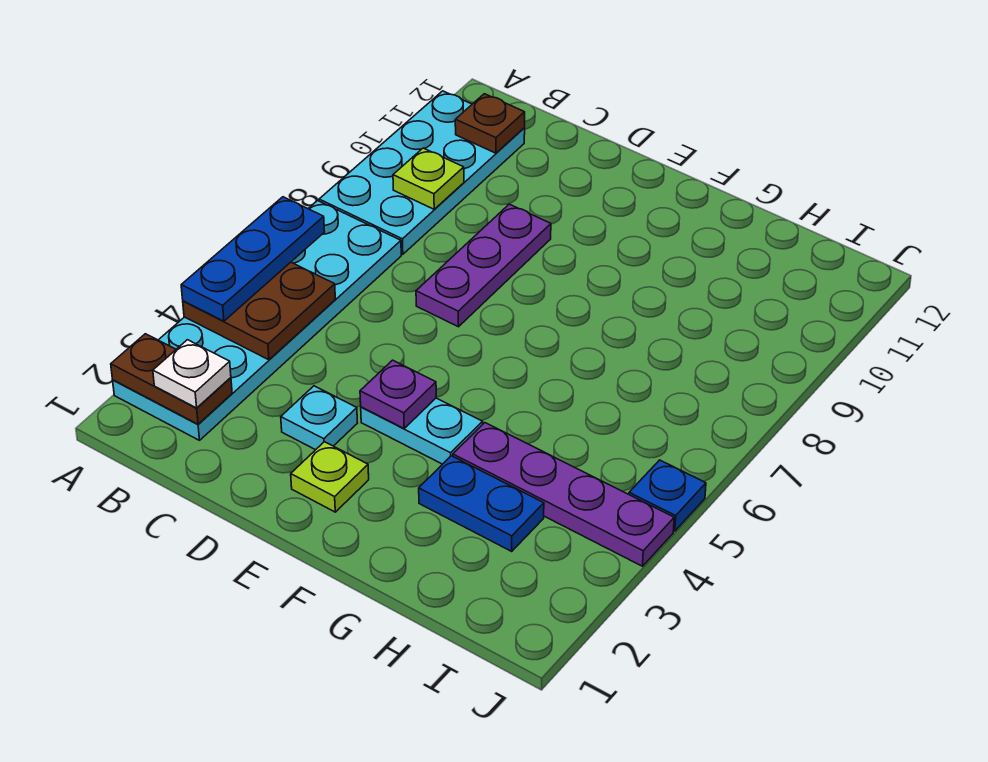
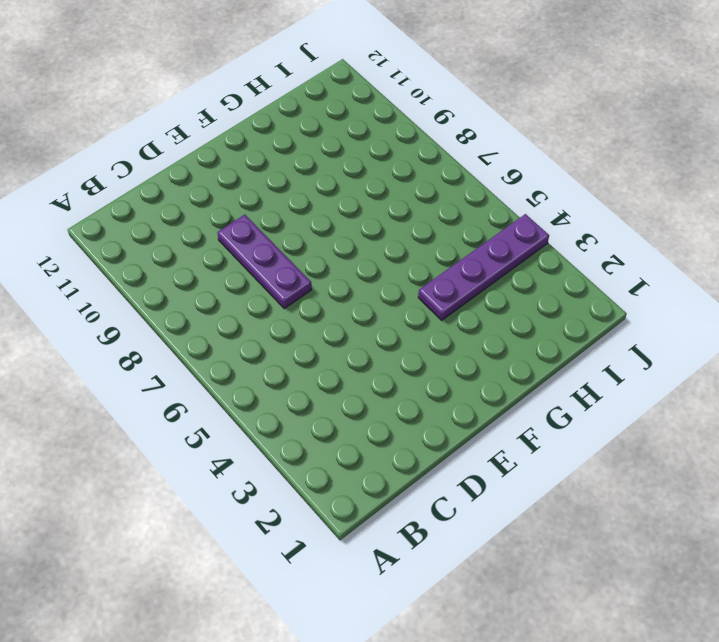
none -> cyan 2x6 plate [113,201,401,440]
none -> cyan 2x4 plate [319,91,525,254]
none -> cyan 1x1 plate [281,386,357,450]

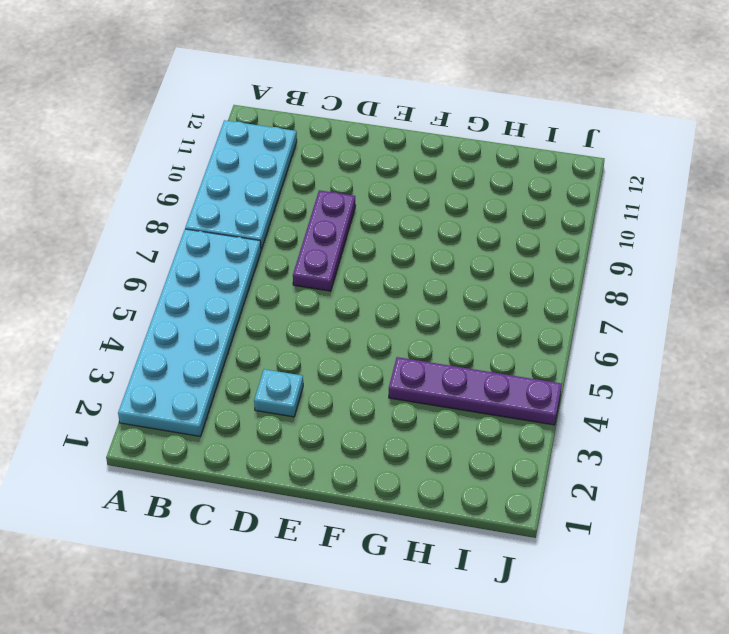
none -> lime 1x1 plate [291,442,369,512]
none -> cyan 1x2 plate [361,398,483,464]
none -> blue 1x2 plate [419,456,544,551]

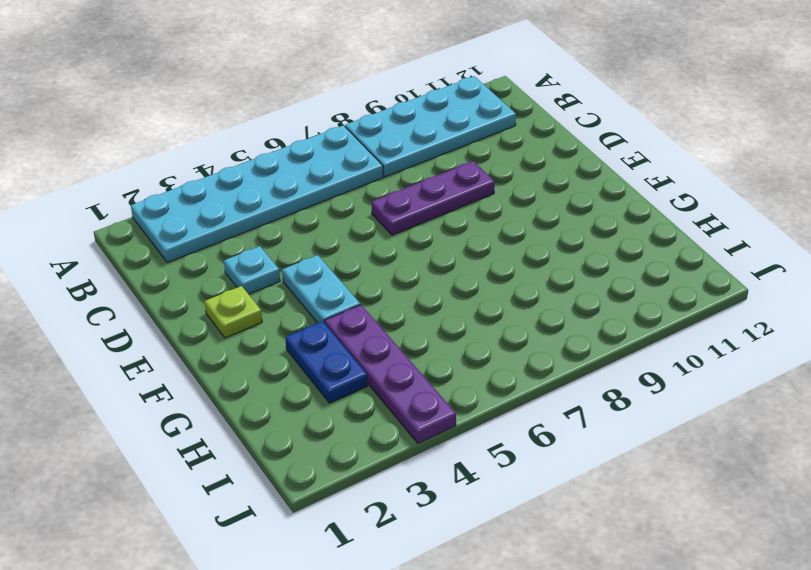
none -> blue 1x1 plate [629,460,706,531]
none -> brown 1x2 plate [111,334,232,424]
none -> brown 2x2 plate [183,262,335,360]

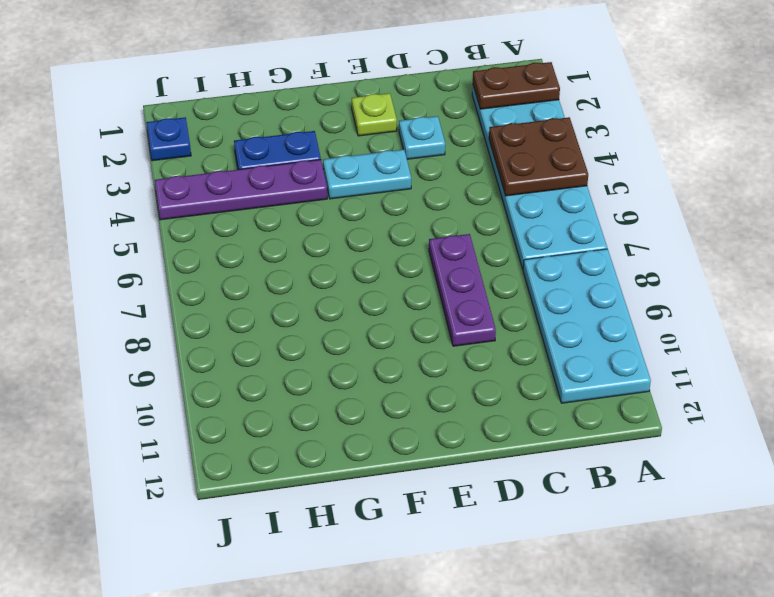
blue 1x1 plate [146,117,191,161] -> blue 1x1 plate moved to [629,460,706,531]
none -> lime 1x1 plate [393,148,464,209]
none -> brown 1x1 plate [455,94,525,153]
none -> purple 1x1 plate [360,360,436,428]

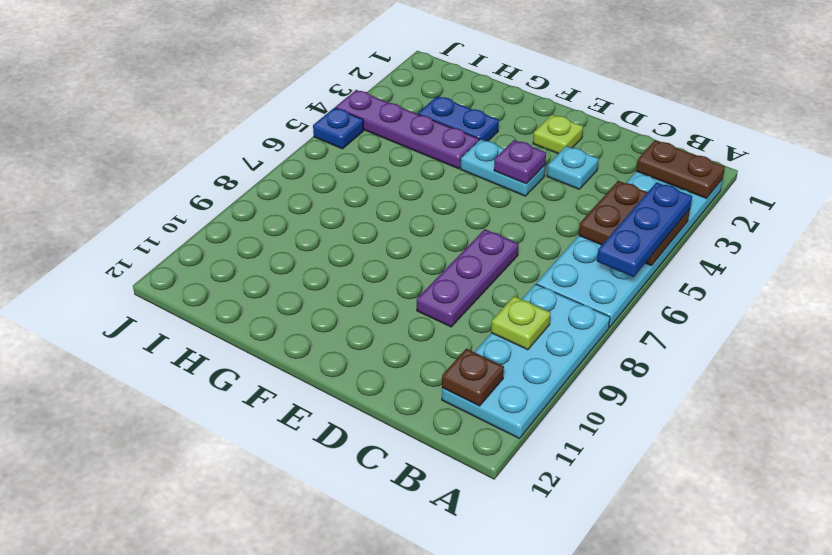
none -> white 1x1 plate [153,340,231,408]

